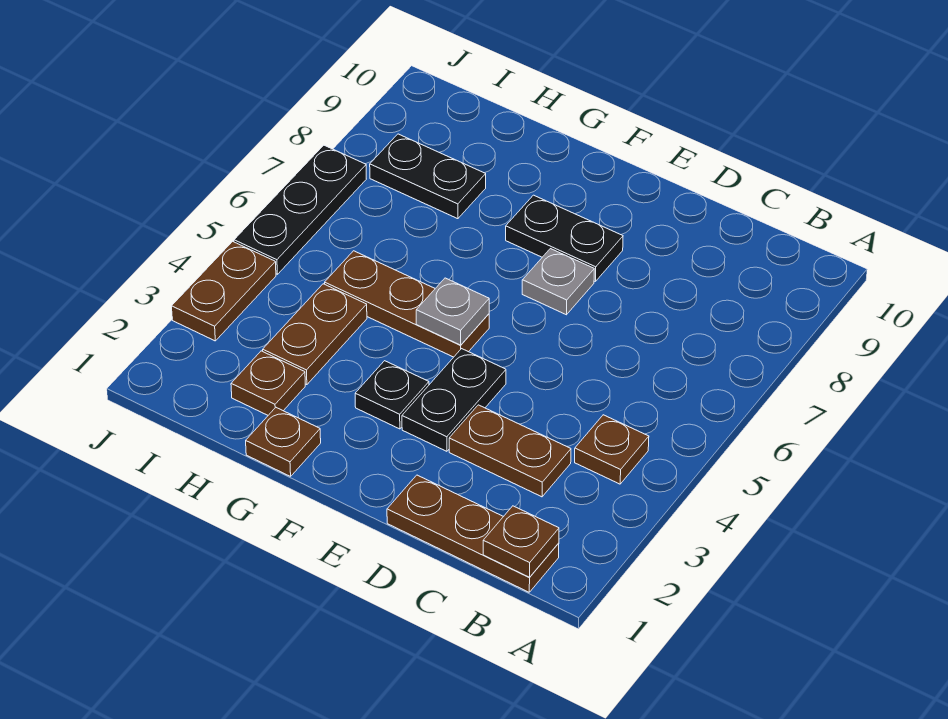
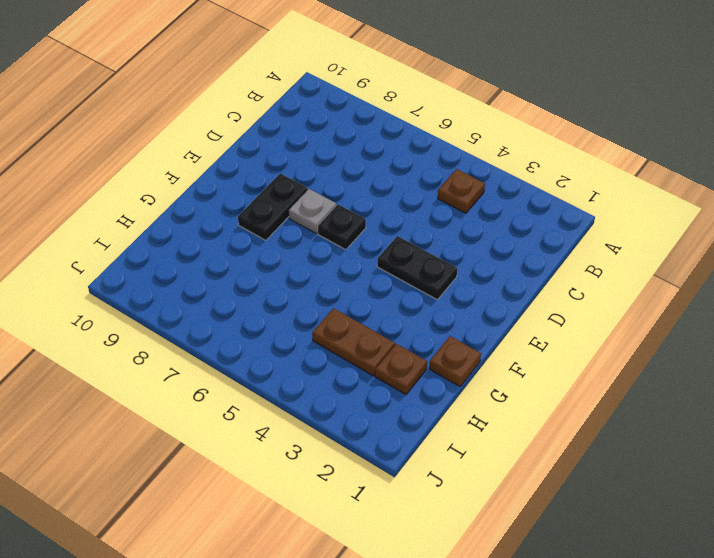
black 1x1 plate [318,204,366,250] -> black 1x1 plate moved to [355,361,429,429]
none -> brown 1x3 plate [387,475,559,592]
none -> brown 1x2 plate [449,405,571,497]
none -> brown 1x3 plate [325,251,489,357]

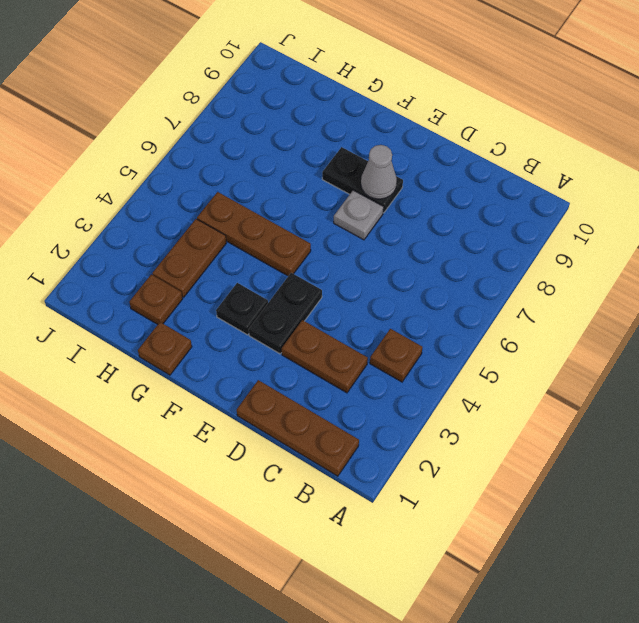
grey 1x1 cone [361,145,397,199] -> none
none -> black 1x2 plate [370,134,486,219]
none -> brown 1x2 plate [172,241,276,341]
none -> black 1x3 plate [234,145,366,274]

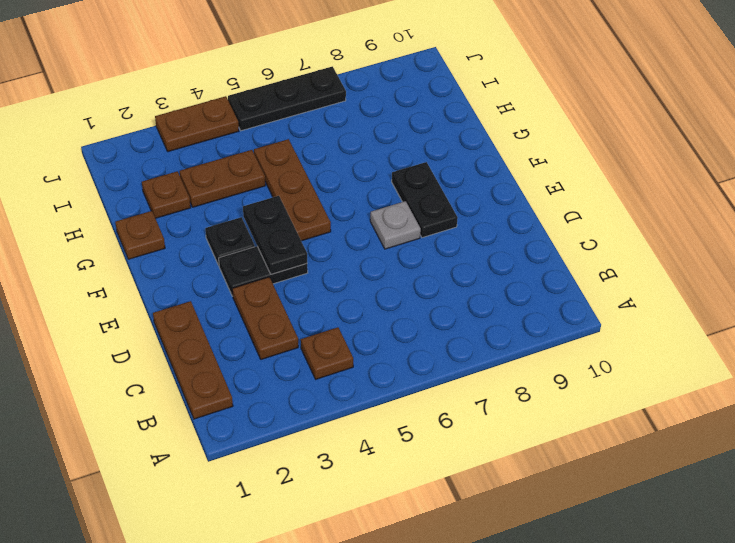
black 1x2 plate [243,196,307,274] -> black 1x2 plate moved to [370,134,486,219]
none -> brown 1x1 plate [483,506,559,577]
none -> grey 1x1 plate [416,278,489,345]

